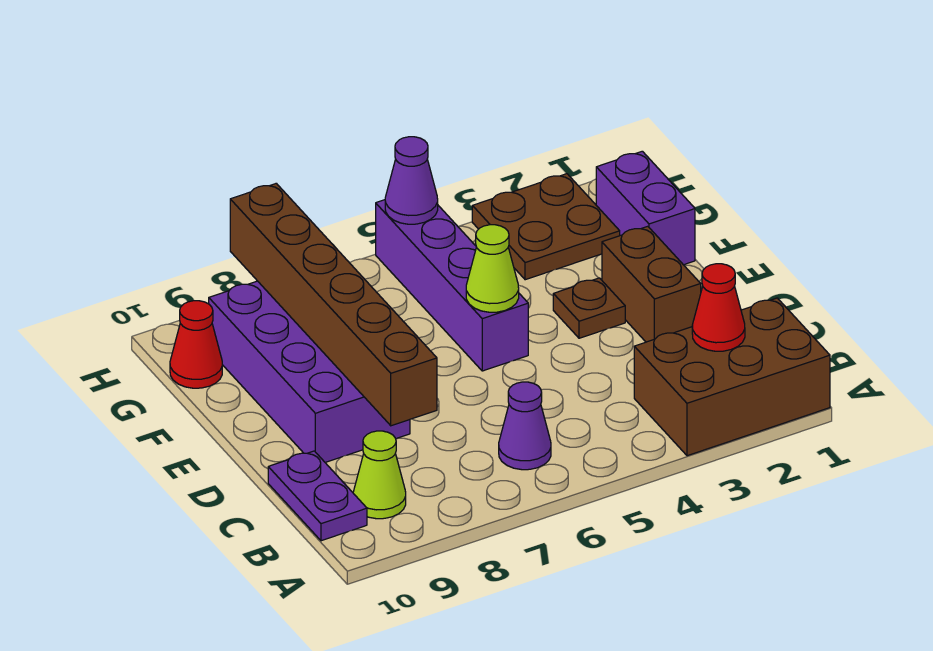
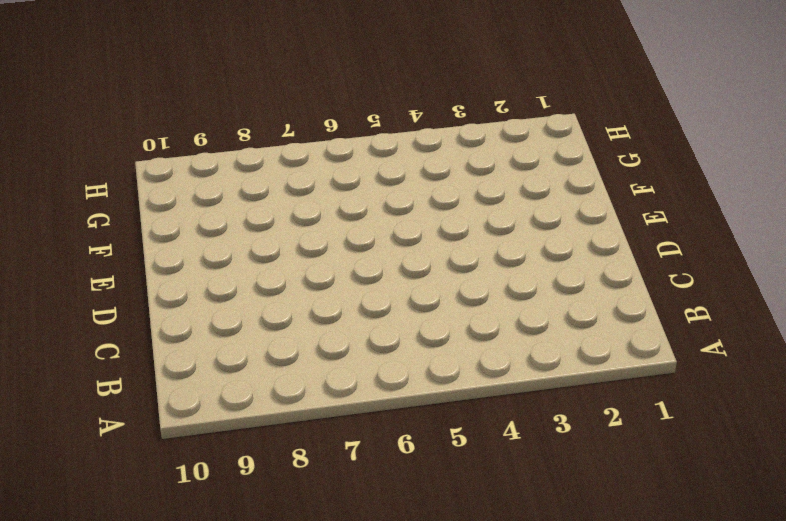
none -> brown 2x3 brick [634,298,830,456]
none -> purple 1x1 cone [499,382,551,470]
none -> lime 1x1 cone [353,431,406,519]

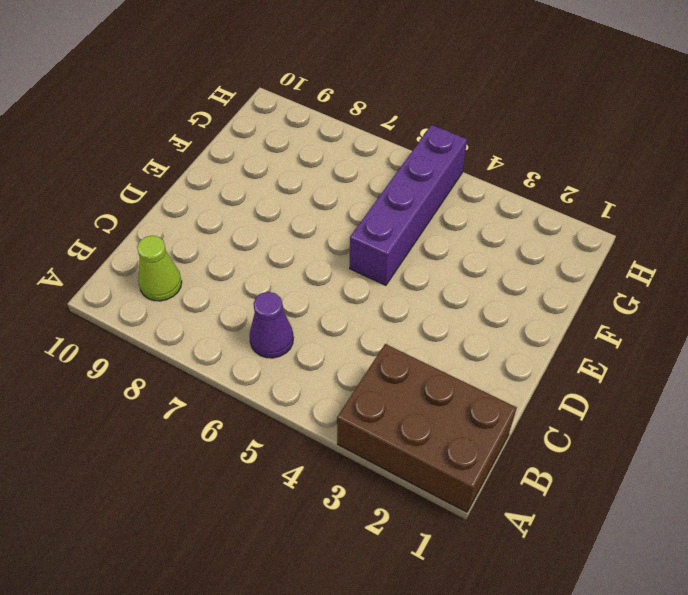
none -> purple 1x2 plate [268,451,367,541]
none -> brown 1x2 brick [602,226,701,342]
none -> purple 2x4 brick [209,281,410,462]

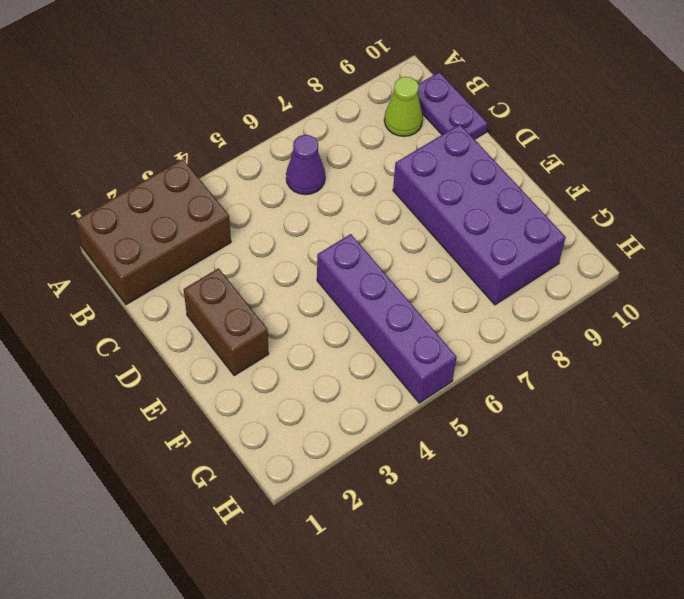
none -> brown 1x1 plate [553,278,625,338]
none -> purple 1x2 brick [596,151,695,265]
none -> brown 2x2 plate [472,174,620,280]

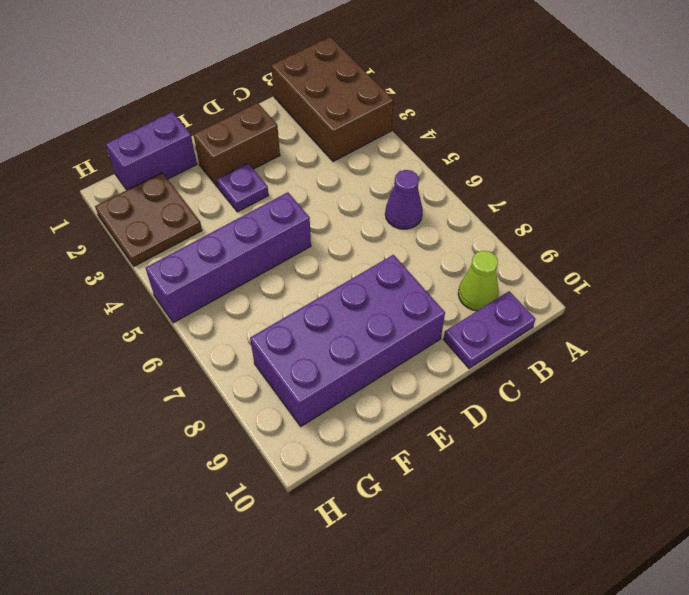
purple 1x1 plate [217,163,268,212] -> brown 1x1 plate [553,278,625,338]
none -> red 1x1 cone [170,301,222,388]
none -> red 1x1 cone [692,264,745,351]
none -> brown 1x6 brick [230,183,437,426]

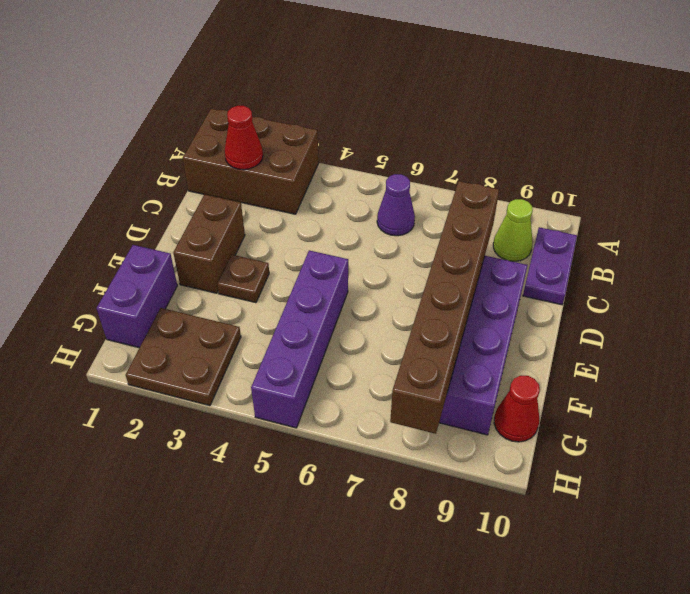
none -> lime 1x1 cone [466,225,519,312]
none -> purple 1x1 cone [385,137,438,224]

